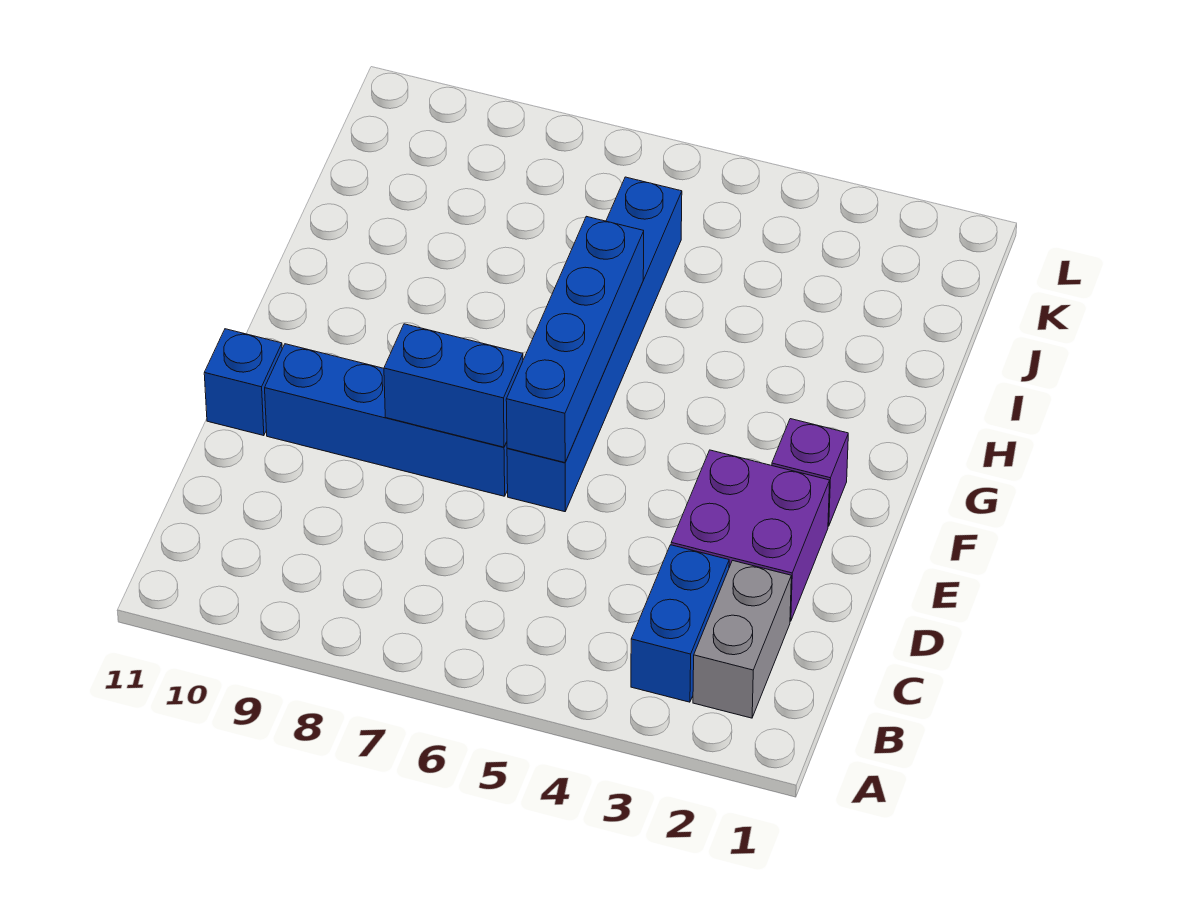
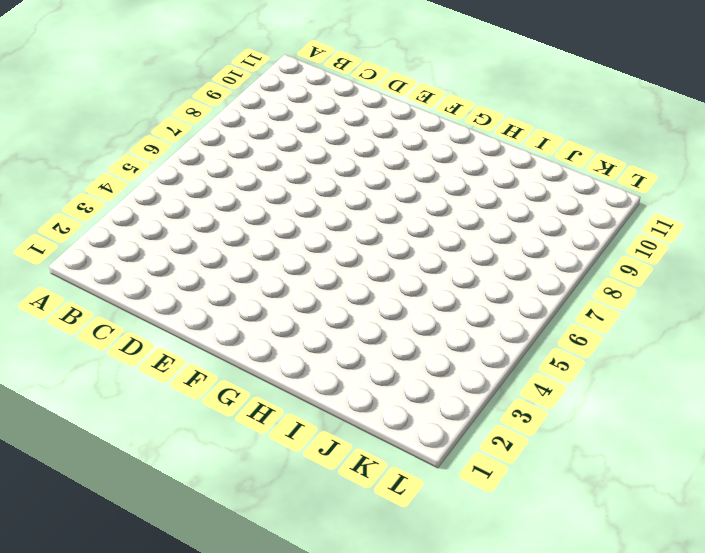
none -> grey 1x2 brick [693,561,791,718]
none -> blue 1x2 brick [631,545,729,702]

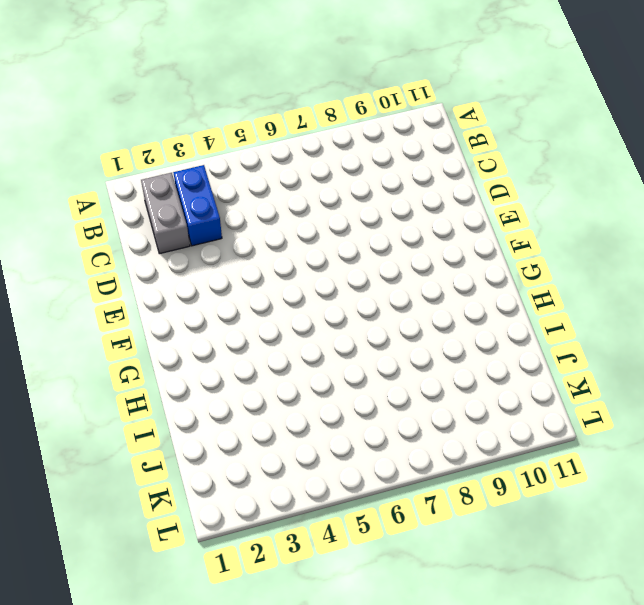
none -> purple 2x2 brick [671,450,830,621]
none -> blue 1x6 brick [507,177,682,512]

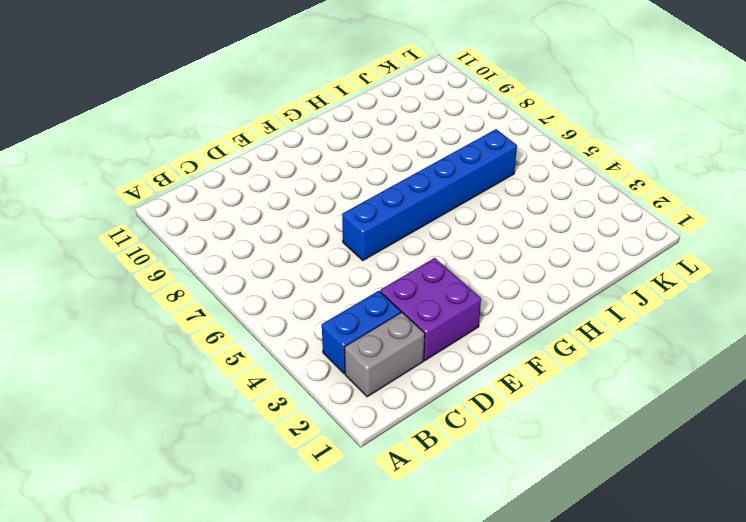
none -> blue 1x4 brick [265,344,508,496]
none -> blue 1x1 brick [204,329,282,436]

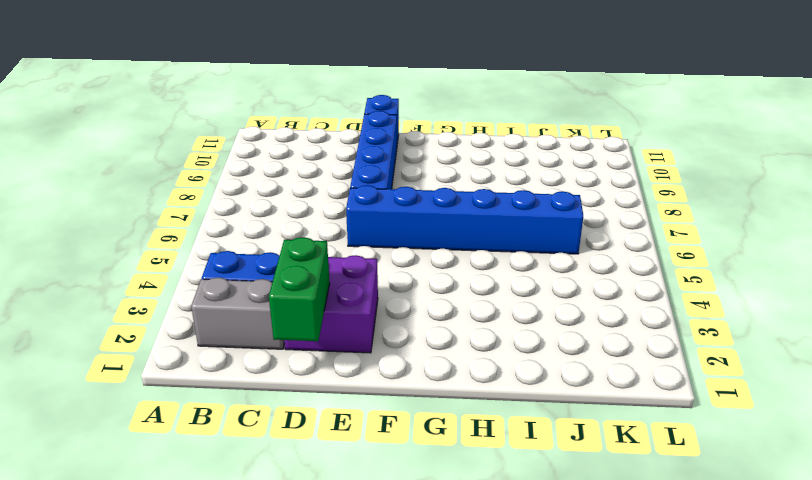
green 1x2 brick [269,237,330,341] -> none
none -> purple 1x1 brick [772,419,848,526]
none -> blue 1x4 brick [506,216,644,463]

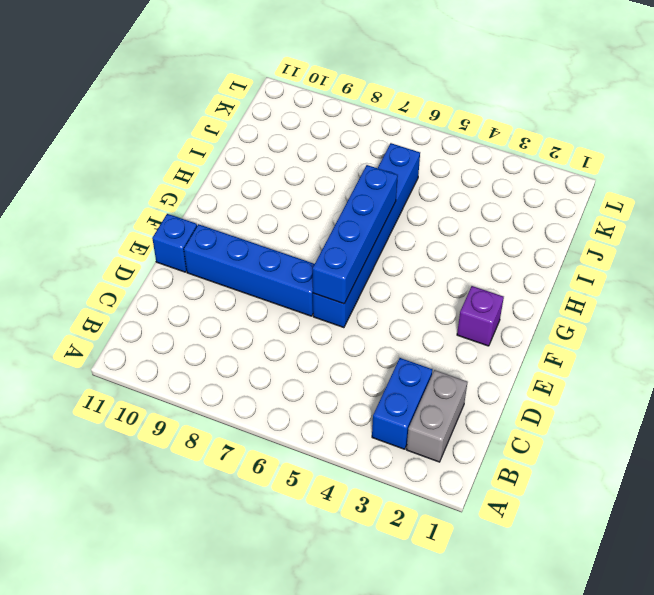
none -> purple 2x2 brick [671,450,830,621]
none -> blue 1x2 brick [384,324,523,447]

